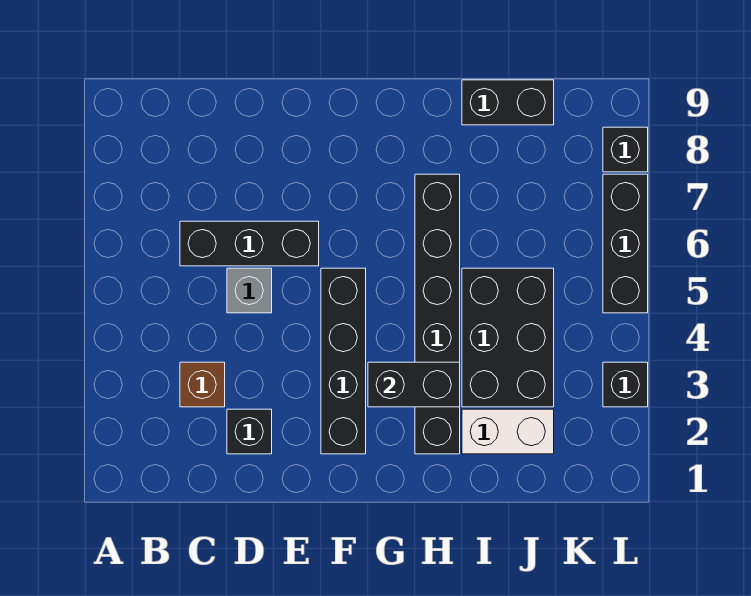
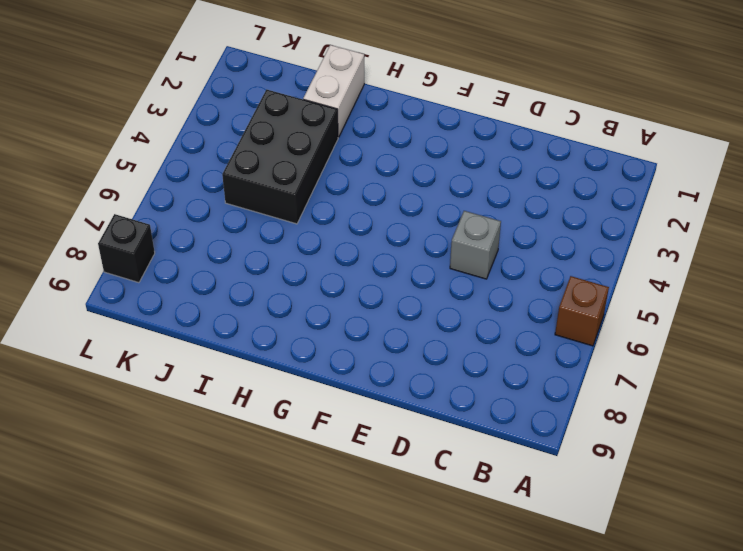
brown 1x1 brick [555,276,609,346] -> brown 1x1 brick moved to [180,362,225,407]
white 1x2 brick [303,45,364,137] -> white 1x2 brick turned to [462,409,554,454]
none -> black 1x3 brick [180,221,319,266]
none -> black 1x1 brick [227,409,272,454]
none -> black 1x4 brick [321,268,366,454]

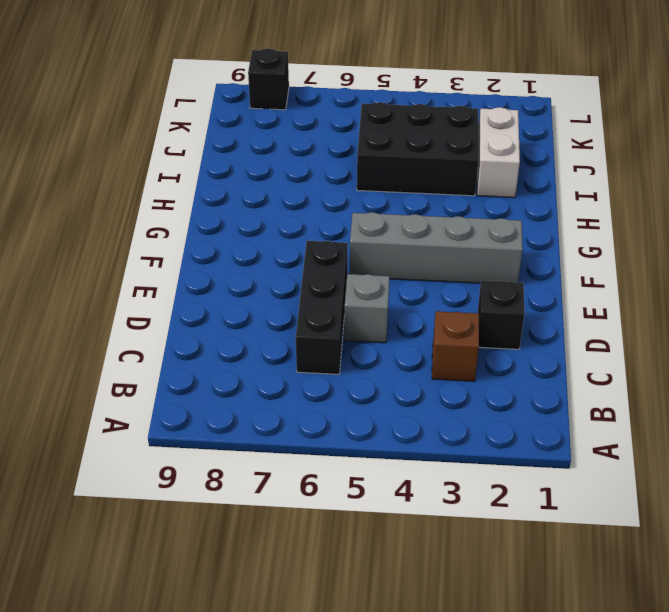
grey 1x4 brick [350,212,523,283] -> black 1x4 brick [321,268,366,454]
none -> black 1x6 brick [415,174,460,454]
none -> black 1x2 brick [462,80,554,125]
none -> black 1x1 brick [603,362,648,407]

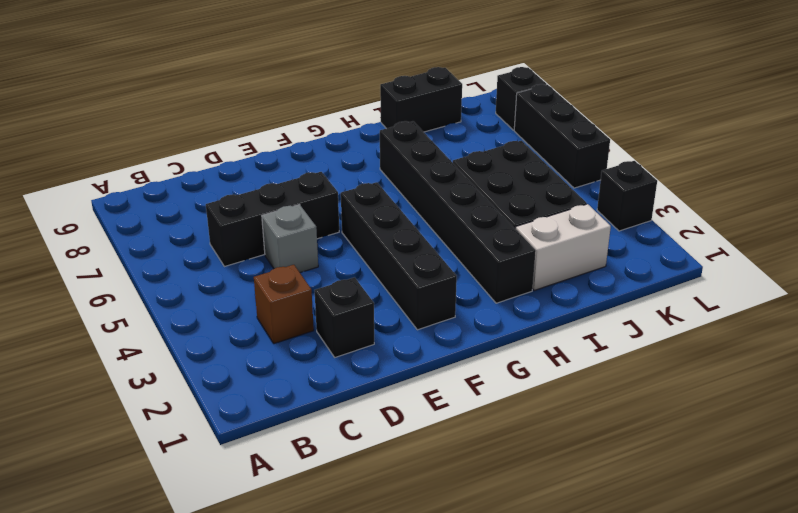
none -> black 1x2 brick [368,362,460,407]

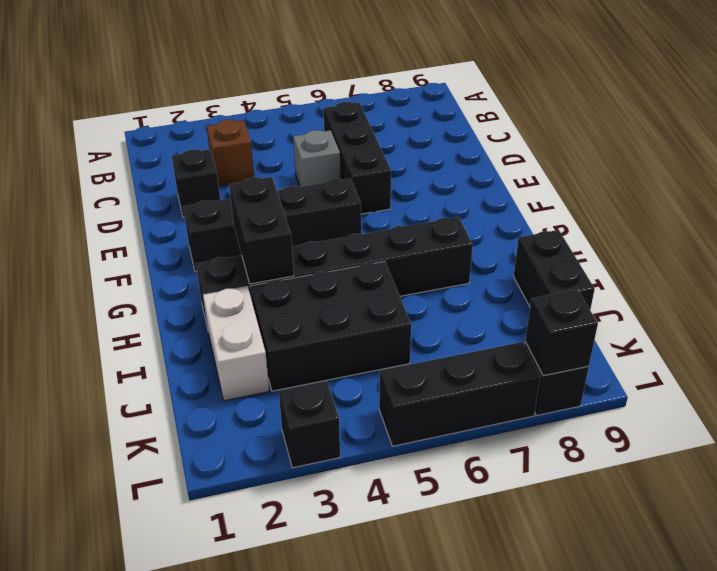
black 1x1 brick [525,289,598,376] -> none

